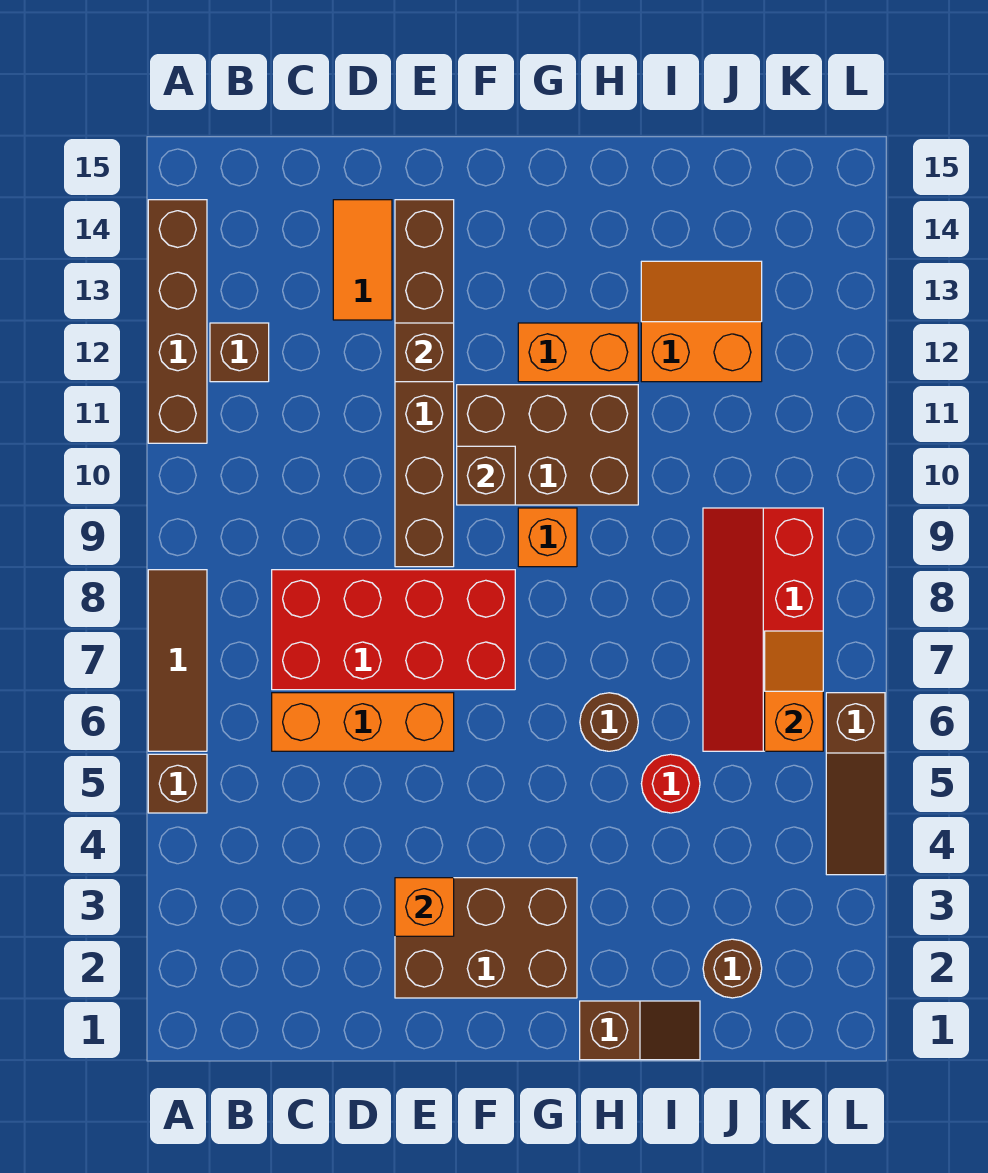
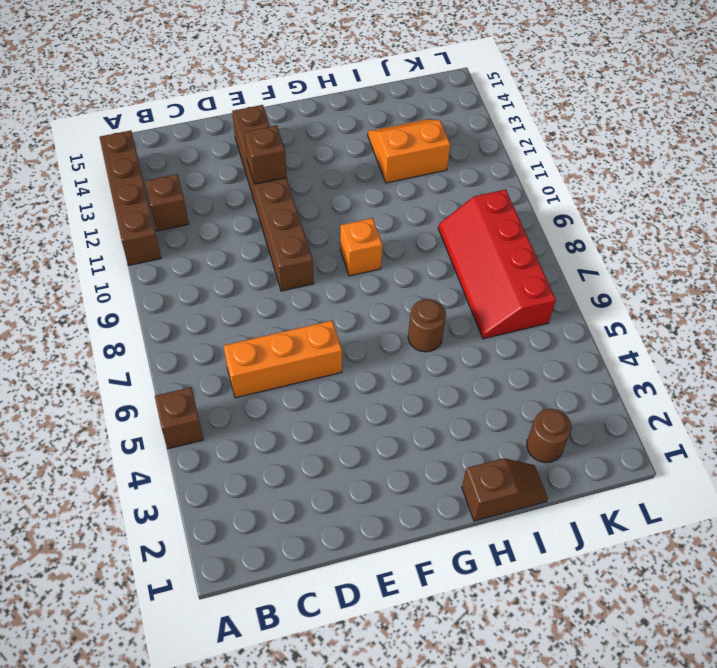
none -> brown 1x3 tile [148,570,207,751]
none -> red 2x4 brick [272,570,515,690]
none -> orange 1x2 tile [333,200,392,320]

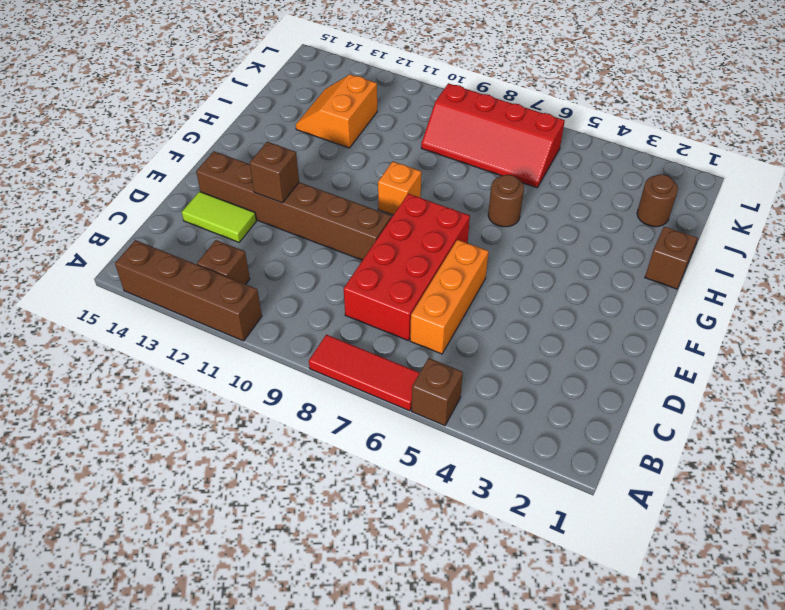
red 1x3 tile [309,335,420,411] -> brown 1x3 tile [148,570,207,751]
lime 1x2 tile [182,192,256,242] -> orange 1x2 tile [333,200,392,320]
none -> brown 2x3 brick [395,878,577,998]
none -> brown 2x3 brick [457,385,638,505]
none -> orange 1x2 brick [518,323,638,382]

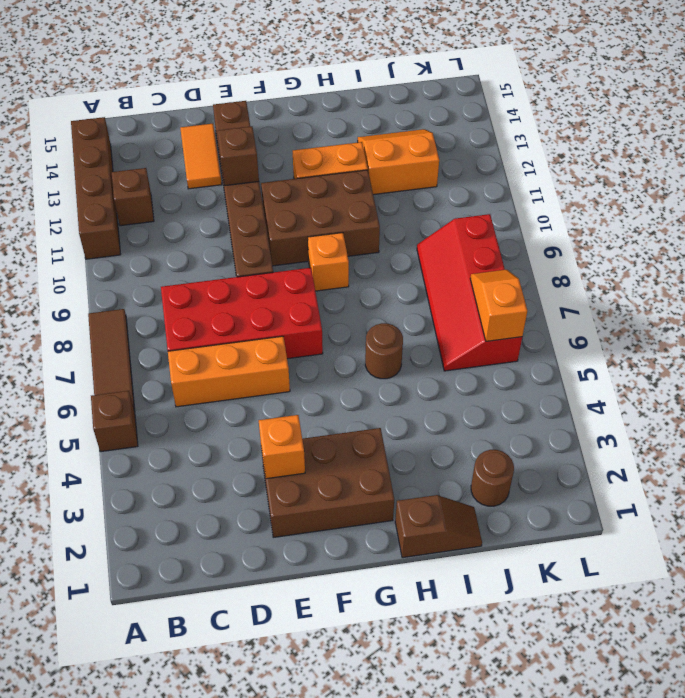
none -> red 1x1 round brick [641,754,700,813]
none -> brown 1x3 slope [826,693,885,875]
none -> brown 1x1 brick [457,446,515,505]

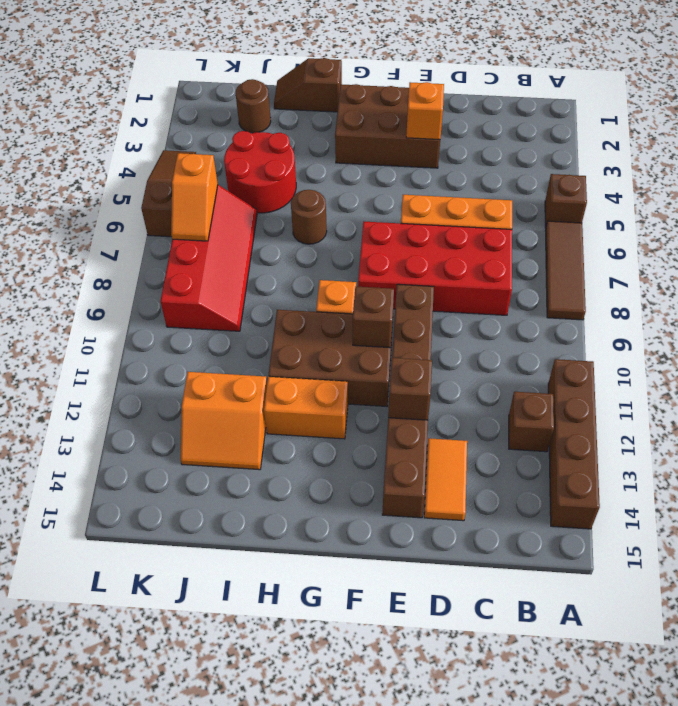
red 2x2 round brick [224,131,296,213] -> red 1x1 round brick [641,754,700,813]

